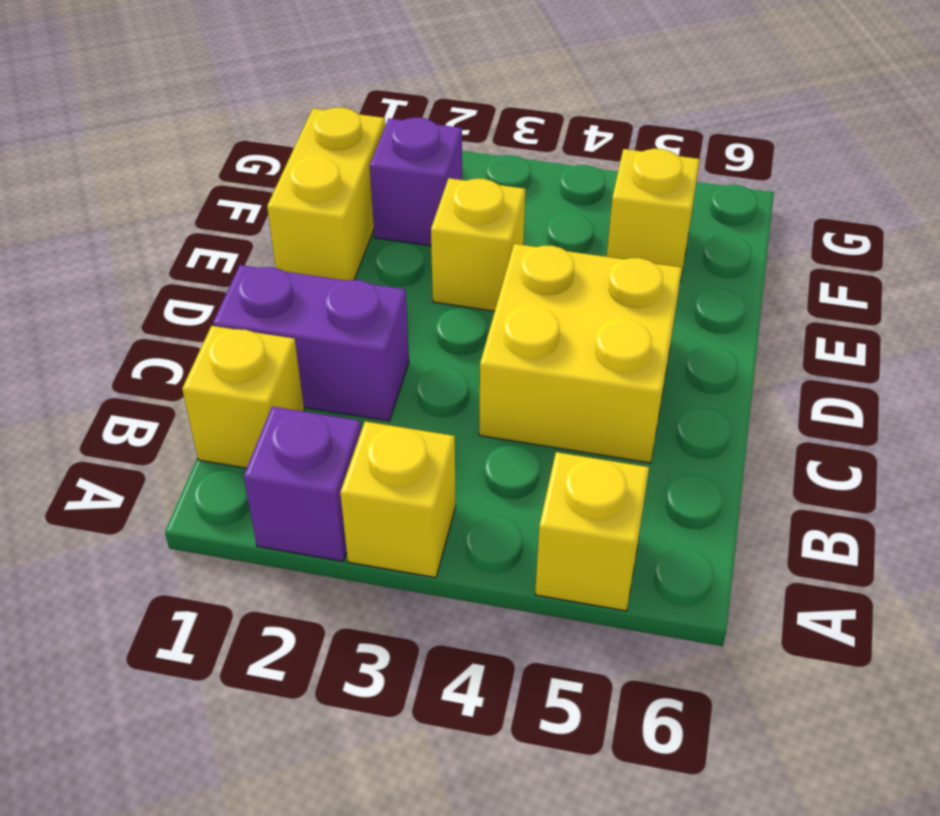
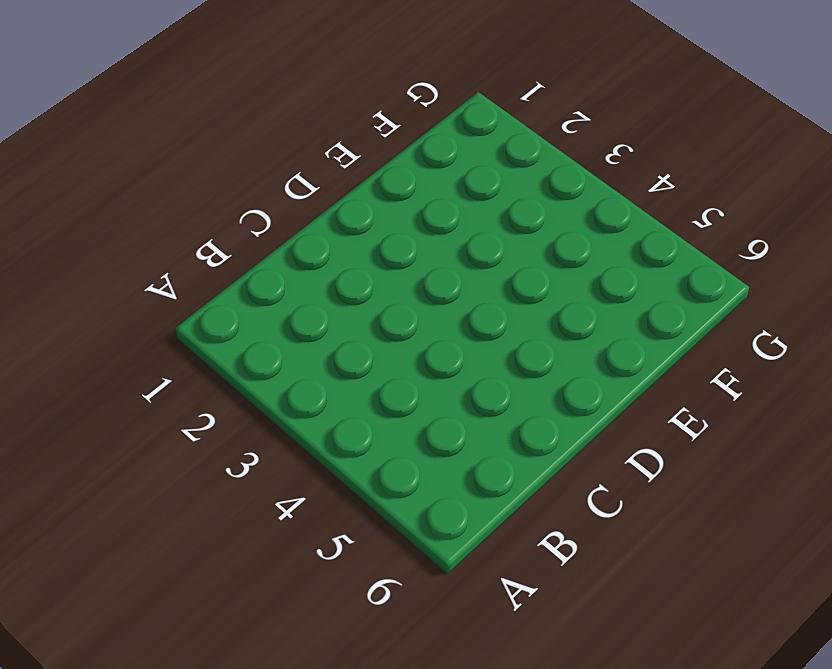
none -> purple 1x1 brick [244,407,361,561]
none -> yellow 1x1 brick [340,421,456,578]

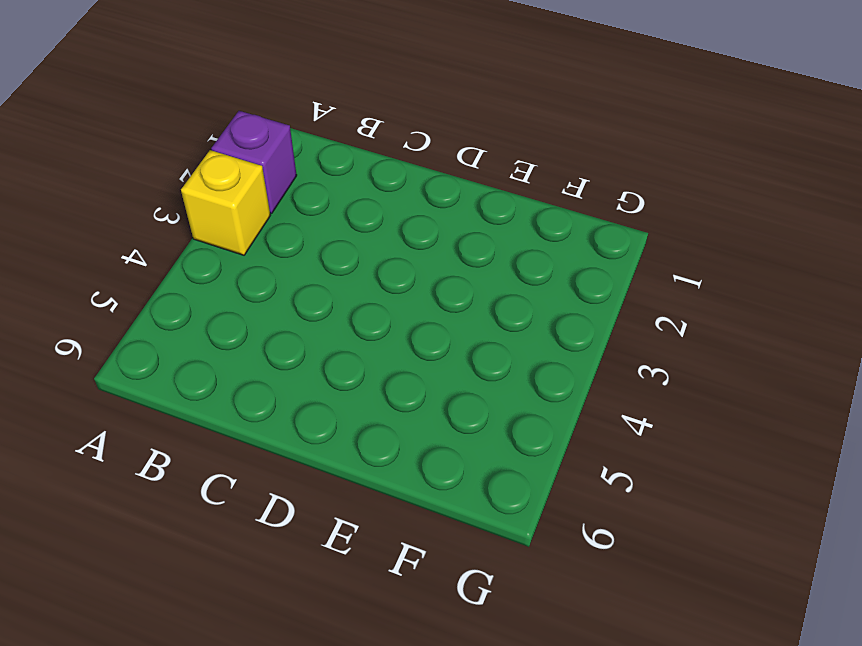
none -> yellow 1x1 brick [535,452,649,611]
none -> yellow 1x1 brick [182,326,304,468]

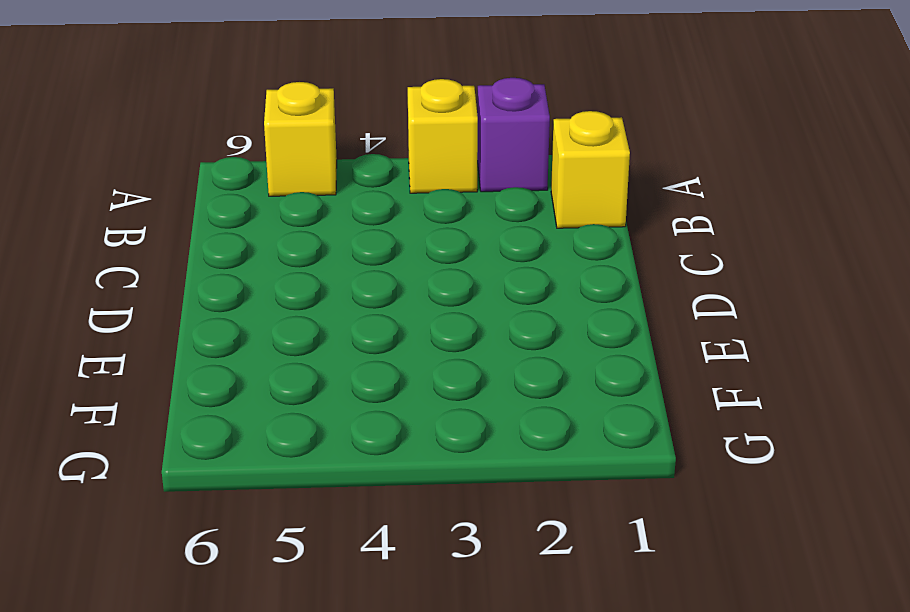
none -> purple 1x2 brick [213,265,409,421]
none -> yellow 2x2 brick [479,244,682,463]

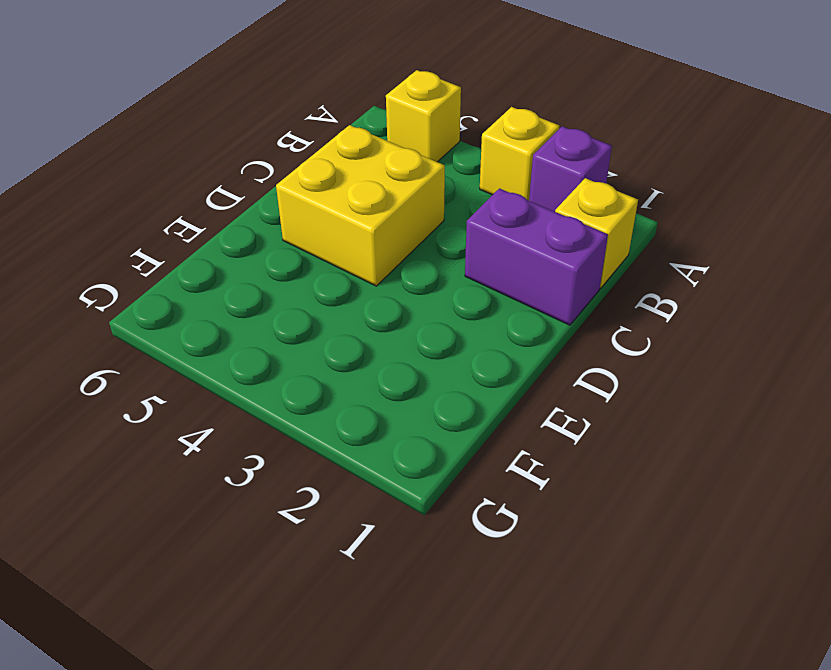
none -> yellow 1x2 brick [267,107,385,281]
none -> yellow 1x1 brick [431,178,525,311]

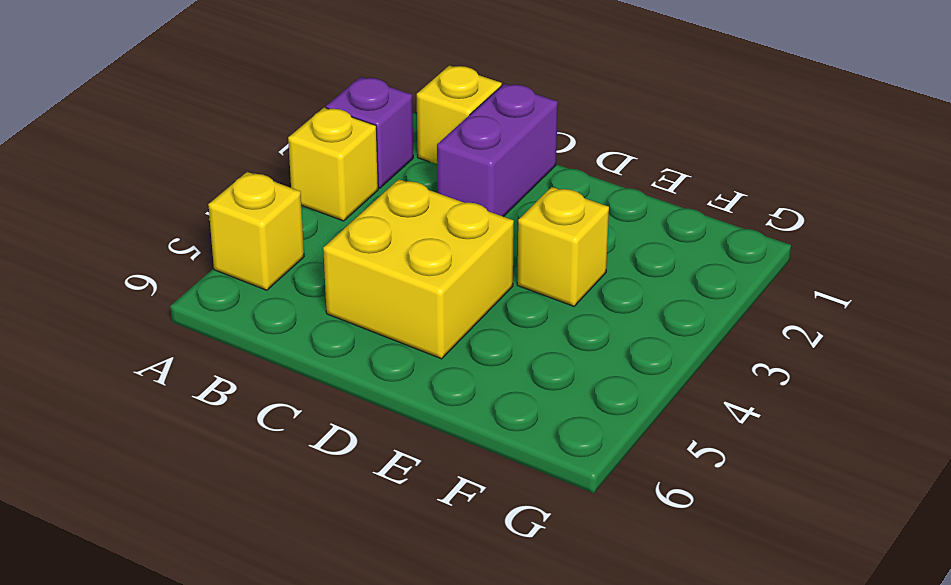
none -> yellow 1x2 brick [267,107,385,281]
none -> purple 1x1 brick [370,118,462,246]

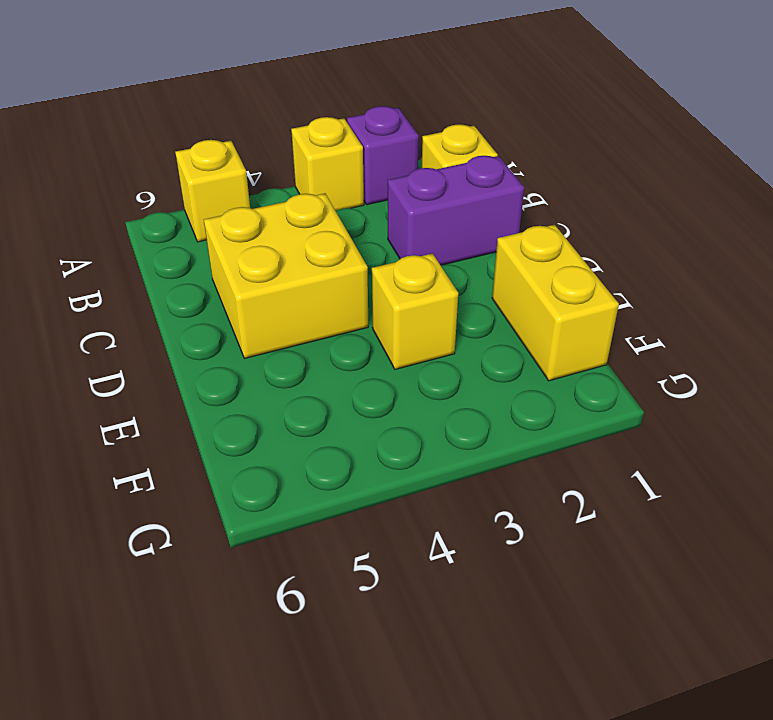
none -> purple 1x1 brick [370,118,462,246]
none -> yellow 1x1 brick [607,149,700,281]

